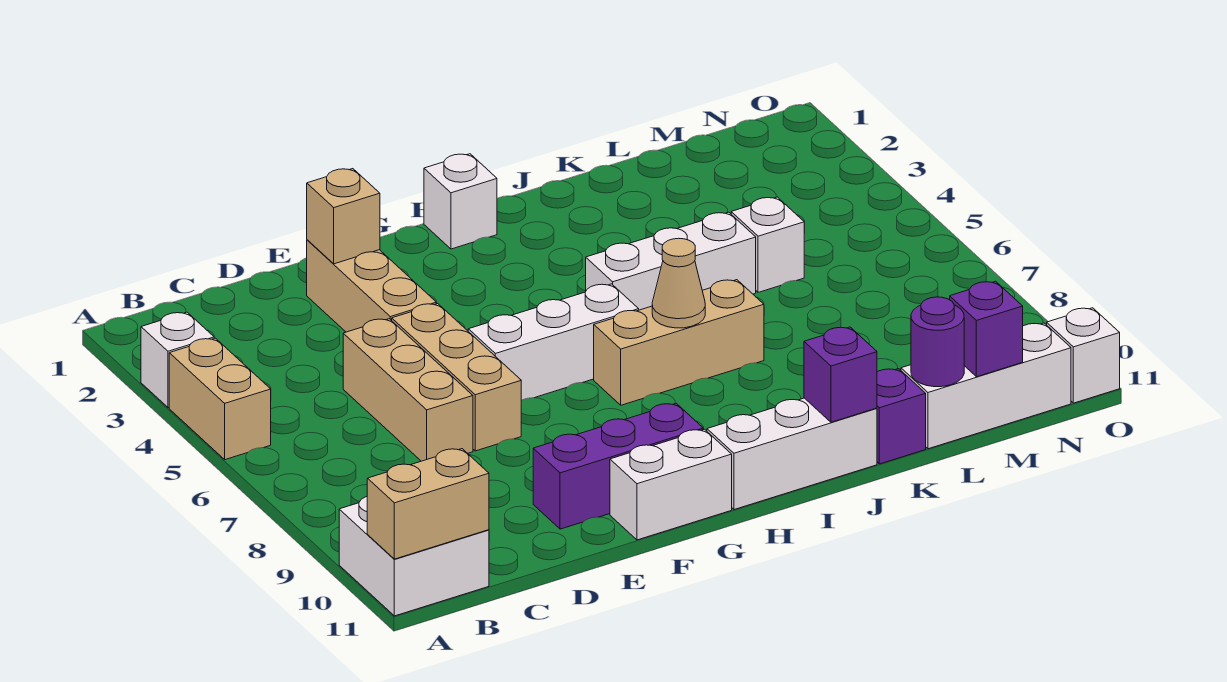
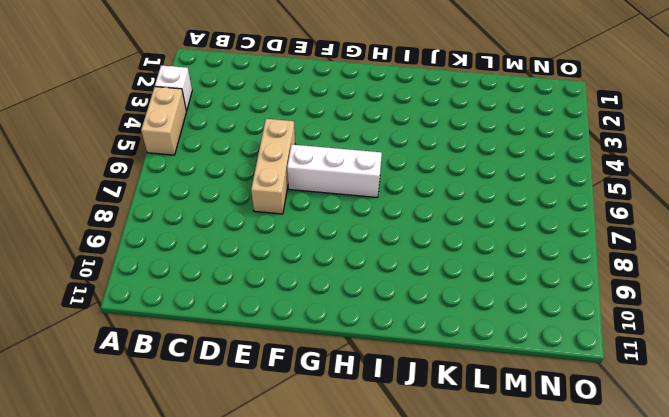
none -> white 2x2 brick [339,497,489,616]
none -> tan 1x3 brick [343,319,473,461]
none -> tan 1x3 brick [307,240,436,332]

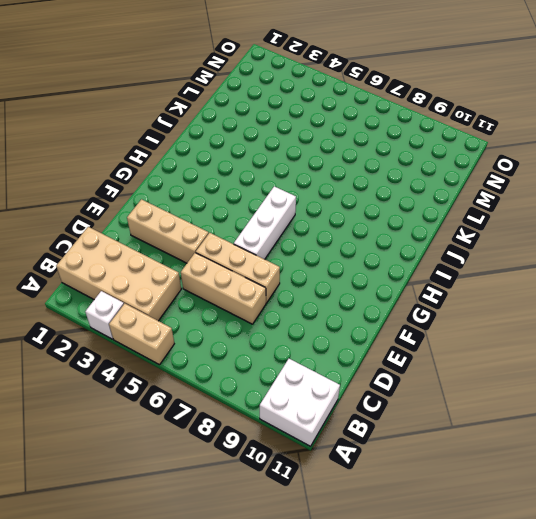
tan 2x4 brick [56,227,181,321] -> none
none -> purple 1x3 brick [533,403,703,529]
none -> white 1x2 brick [610,429,732,540]
none -> white 1x1 brick [424,154,497,249]

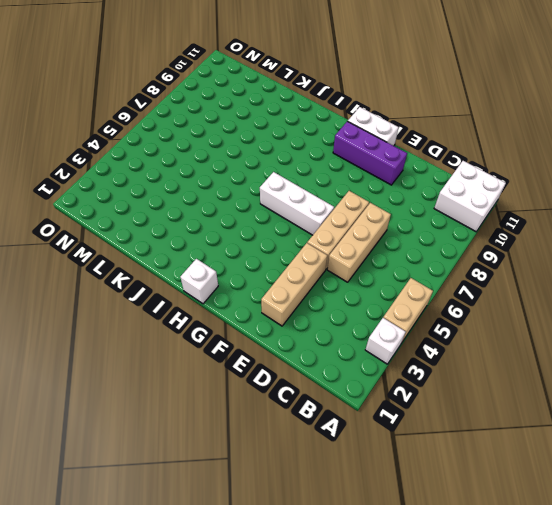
none -> tan 1x3 brick [594,280,764,405]
none -> white 1x3 brick [707,398,877,510]
none -> white 1x3 brick [586,212,756,310]

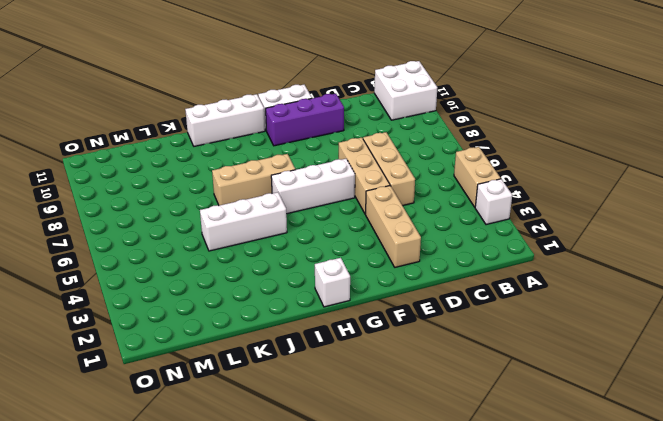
none -> purple 1x1 brick [877,369,926,464]
none -> white 1x1 brick [731,197,804,292]
none -> white 1x3 brick [901,323,1071,449]

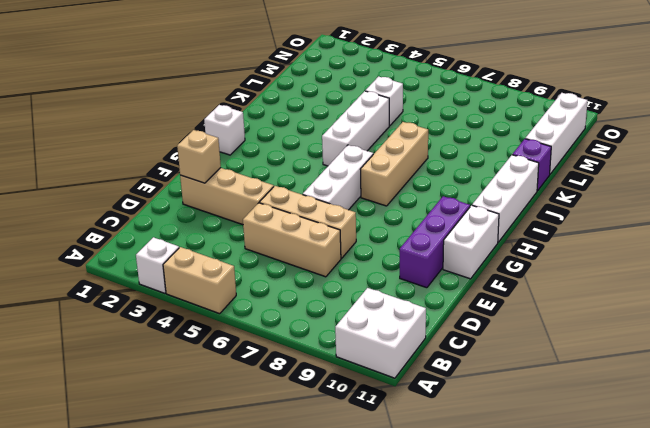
none -> white 1x1 brick [1047,308,1120,403]
none -> tan 1x2 brick [367,449,489,559]
none -> tan 1x1 cone [652,238,705,328]

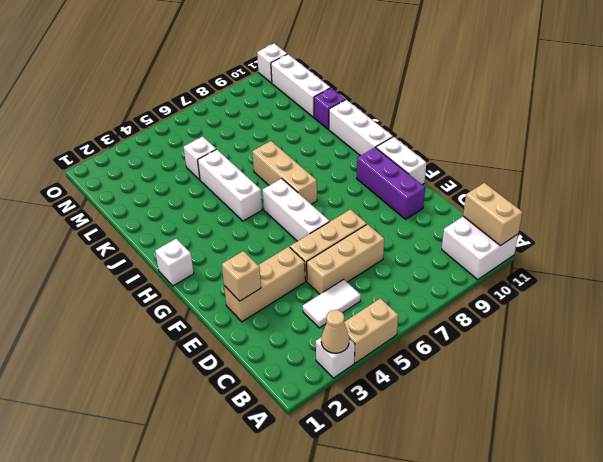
tan 1x1 cone [321,310,349,353] -> tan 1x1 cone moved to [652,238,705,328]
white 1x2 tile [303,279,361,328] -> none
none -> purple 1x1 brick [804,327,877,422]
none -> purple 1x1 round brick [911,297,964,387]
none -> purple 1x1 brick [950,281,1023,377]

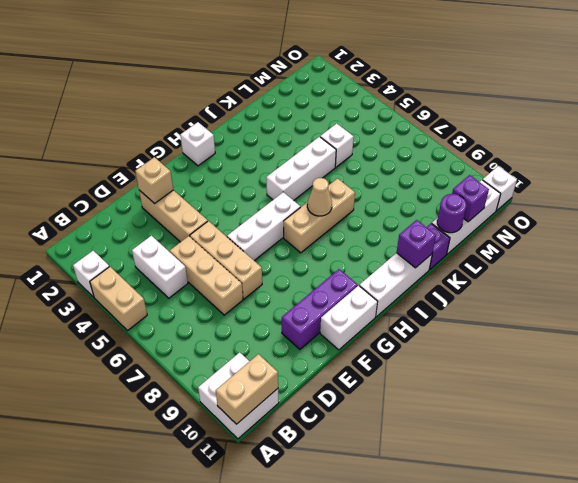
white 1x2 brick [132,236,188,298] -> none

